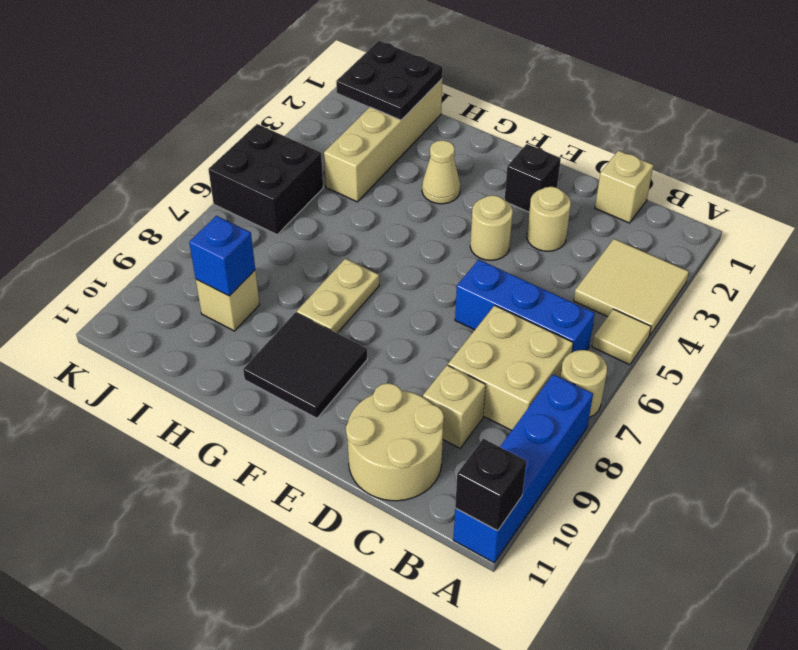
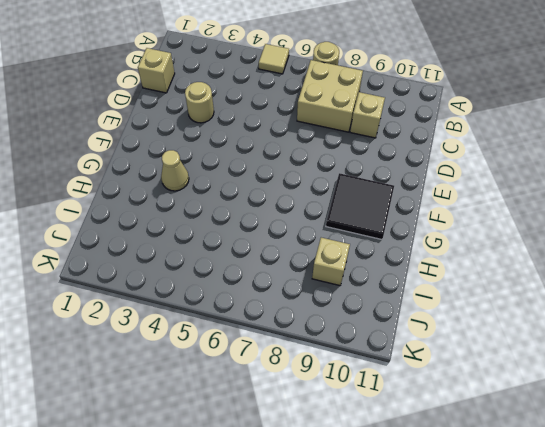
none -> tan 2x2 tile [574,239,689,336]
none -> blue 1x4 brick [453,374,593,563]
none -> blue 1x3 brick [455,260,595,352]

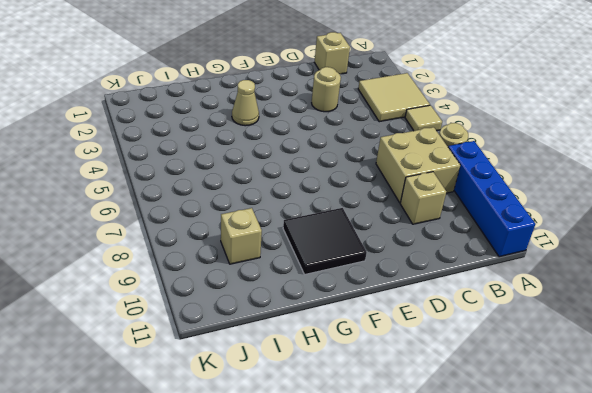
none -> blue 1x3 brick [455,260,595,352]
none -> tan 2x2 round brick [346,383,444,501]
none -> black 1x1 brick [505,144,561,212]

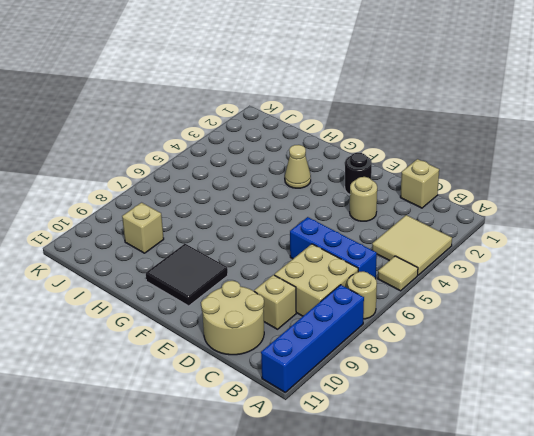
black 1x1 round brick [345,153,372,195] -> black 1x1 brick [505,144,561,212]
none -> tan 1x1 round brick [470,195,513,260]
none -> tan 1x2 plate [297,259,379,333]
none -> tan 1x4 brick [324,79,442,202]

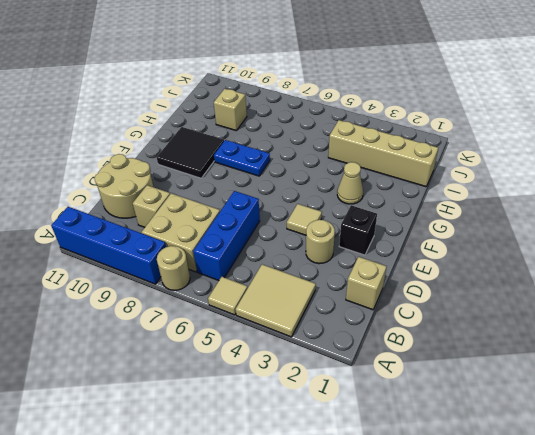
tan 1x1 tile [287,204,322,235] -> tan 1x1 round brick [470,195,513,260]
blue 1x2 plate [214,140,270,176] -> tan 1x2 plate [297,259,379,333]
none -> black 2x2 brick [208,124,323,235]
none -> black 1x1 brick [455,439,527,531]
none -> black 2x2 plate [336,41,443,120]

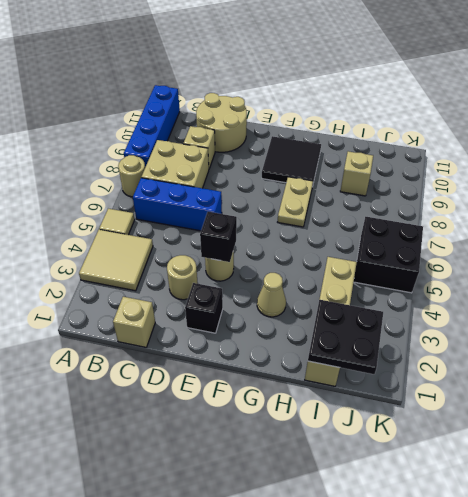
black 1x1 brick [200,212,237,262] -> black 1x1 brick moved to [455,439,527,531]
none -> blue 1x1 brick [189,216,255,296]

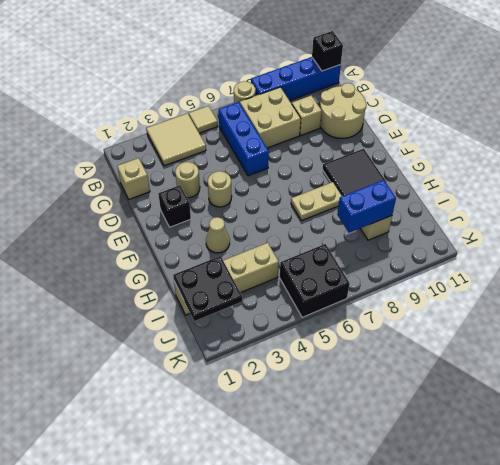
blue 1x2 brick [337,180,396,233] -> blue 1x1 brick [189,216,255,296]

